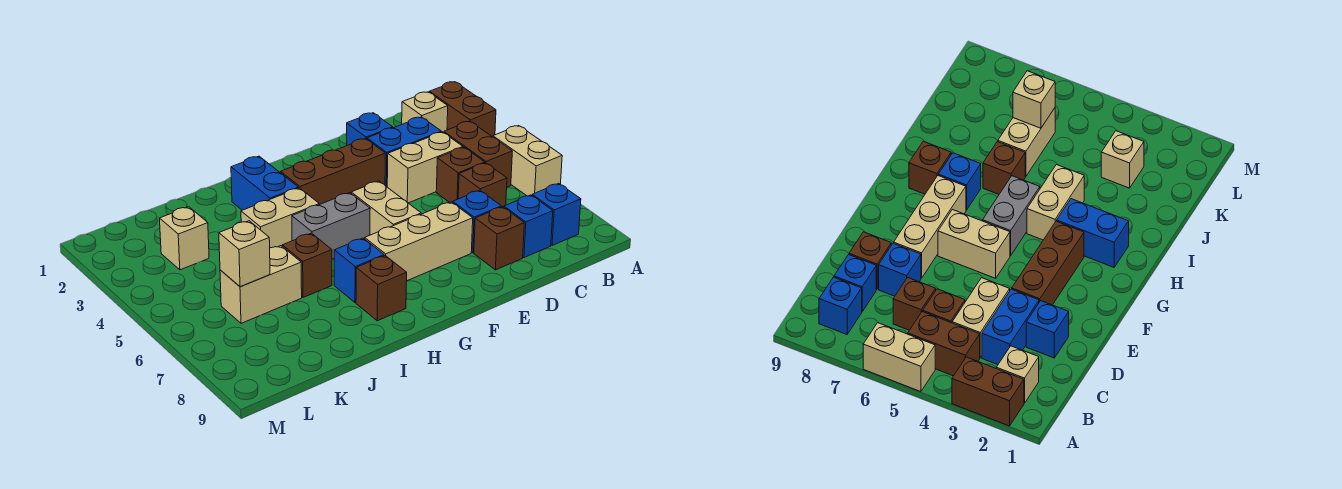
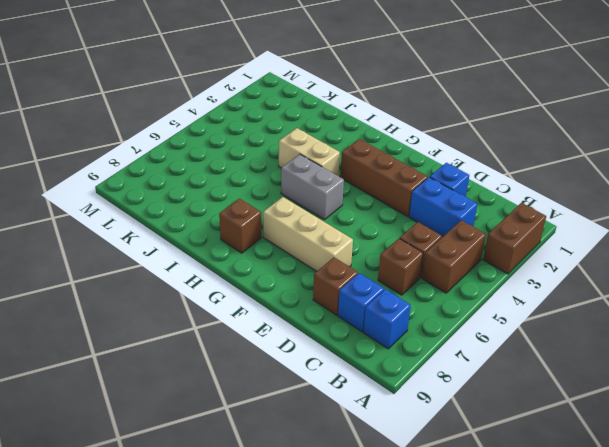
none -> tan 1x2 brick [493,126,562,196]
none -> tan 1x1 brick [402,92,448,133]
none -> tan 1x2 brick [387,132,463,203]

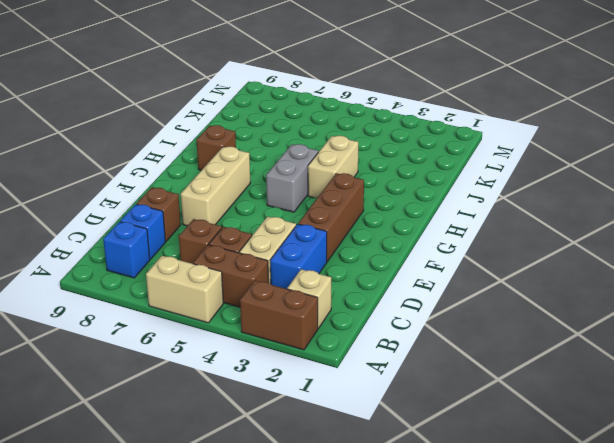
none -> blue 1x1 brick [347,113,393,145]
none -> blue 1x1 brick [453,190,501,253]
none -> tan 1x2 brick [351,181,421,235]

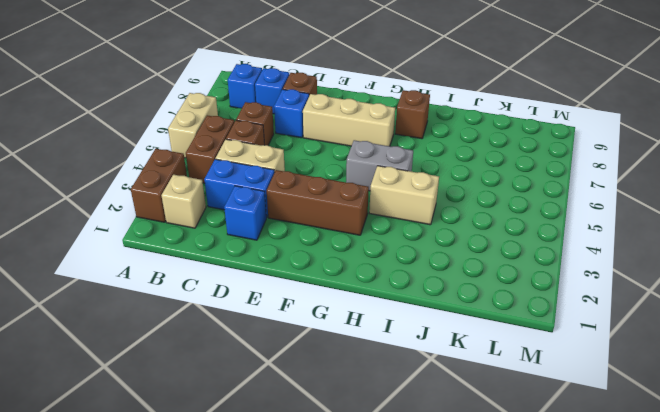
none -> tan 1x2 brick [351,181,421,235]
none -> blue 1x2 brick [231,156,299,210]
none -> blue 1x1 brick [334,238,384,303]

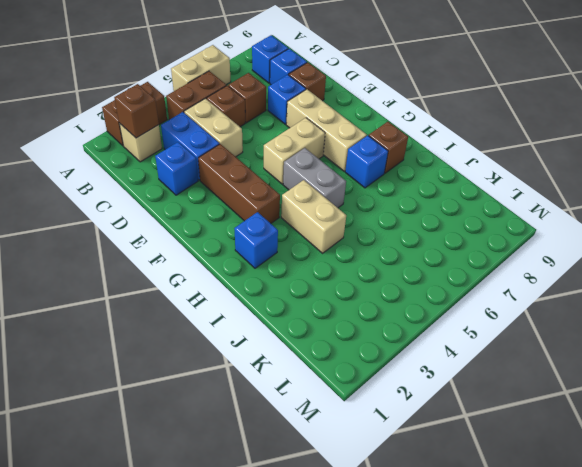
brown 1x1 brick [114,84,159,138] -> brown 1x1 brick moved to [282,233,332,297]
blue 1x1 brick [234,212,278,268] -> blue 1x2 brick [231,156,299,210]
none -> tan 1x2 brick [220,246,302,323]
none -> tan 1x1 brick [160,207,209,270]
none -> tan 1x1 brick [219,221,270,287]

